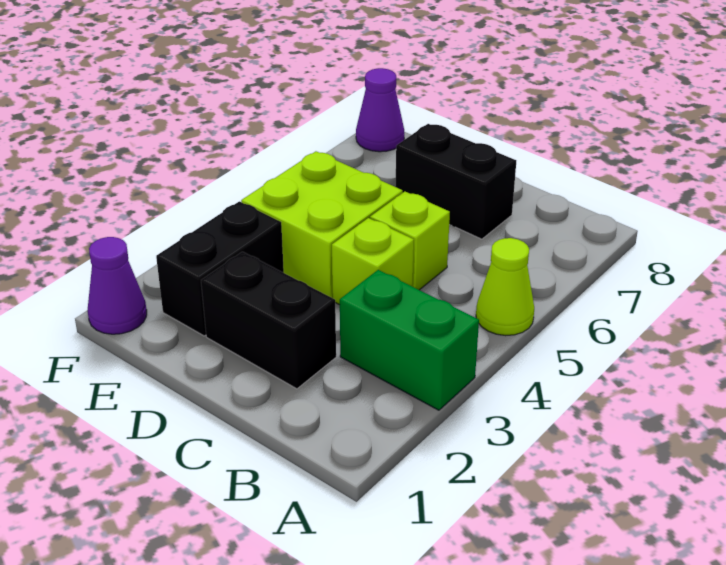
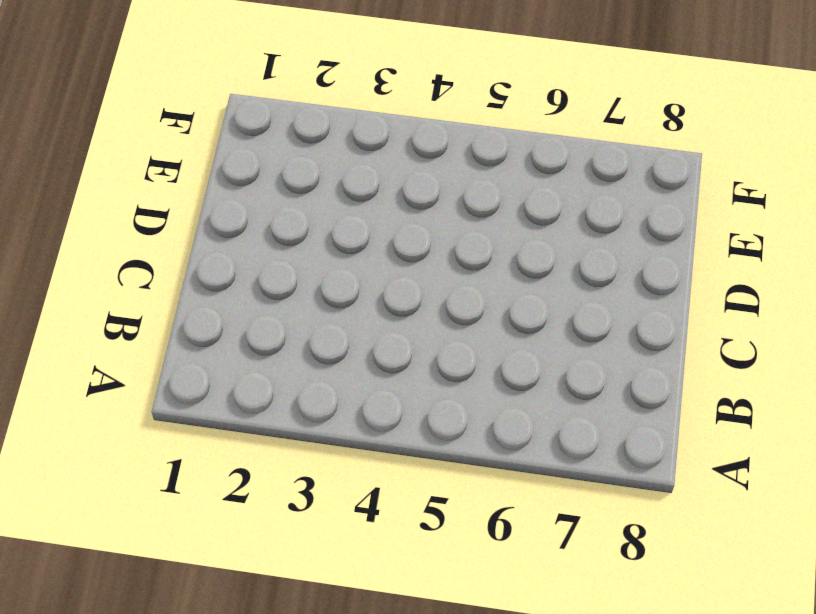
none -> green 1x2 brick [340,270,479,410]
none -> lime 1x1 cone [476,238,534,336]

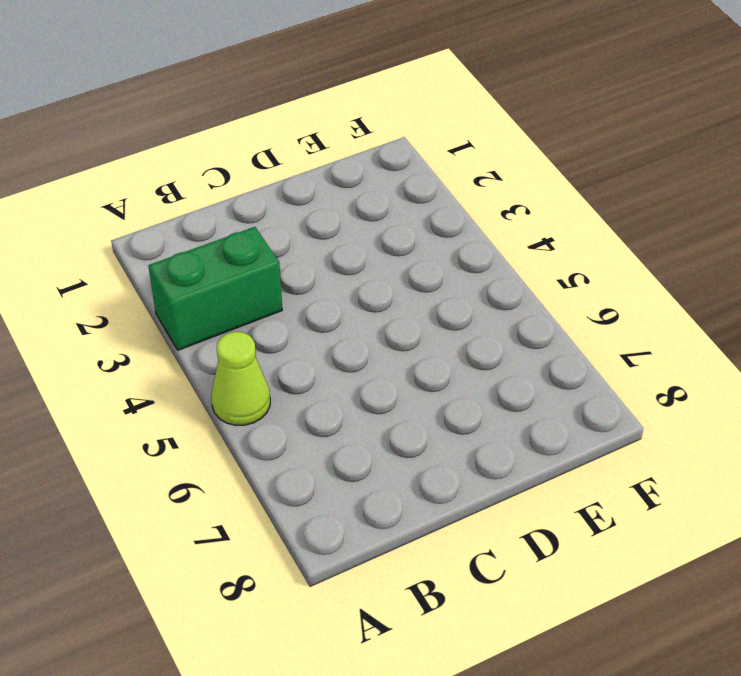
none -> black 1x2 brick [201,252,336,389]
none -> lime 1x1 brick [332,218,414,305]

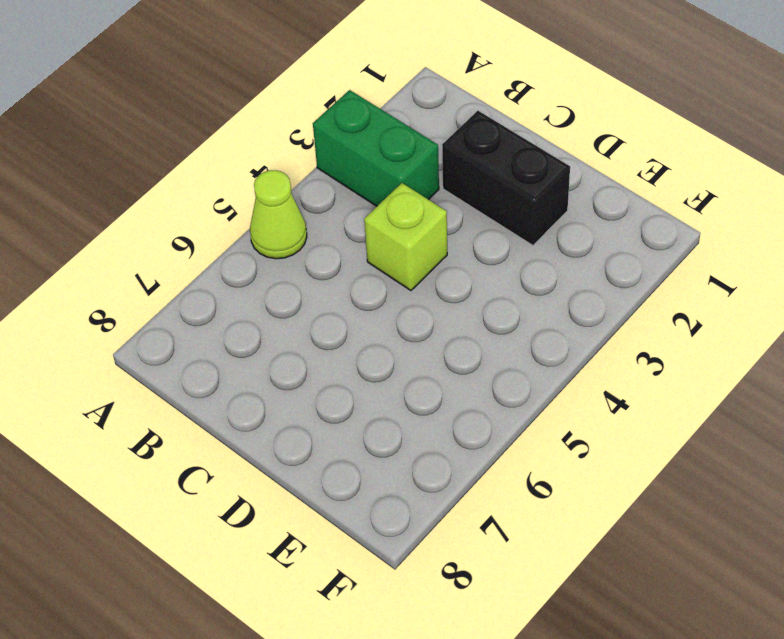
none -> lime 1x1 brick [370,192,450,290]
none -> black 1x2 brick [396,124,516,239]

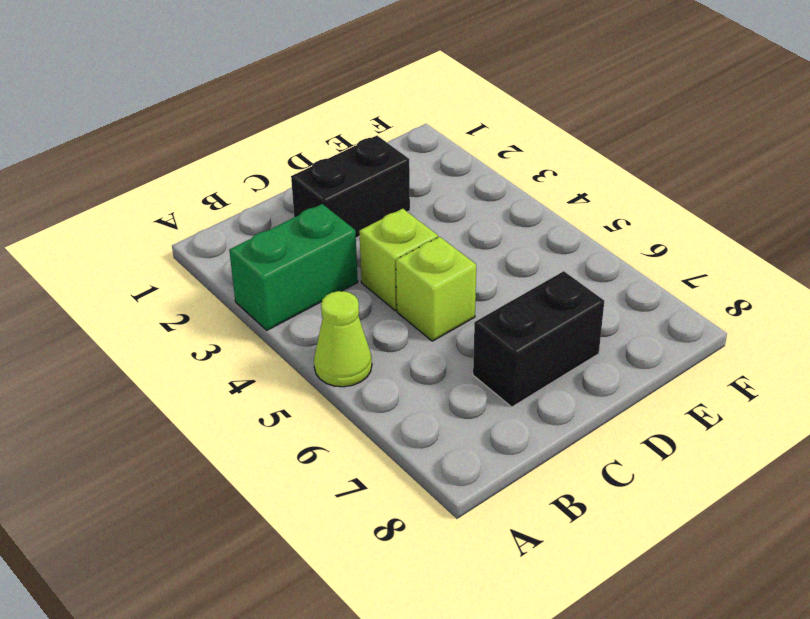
none -> lime 2x2 brick [241,151,403,298]
none -> black 1x2 brick [156,201,284,336]

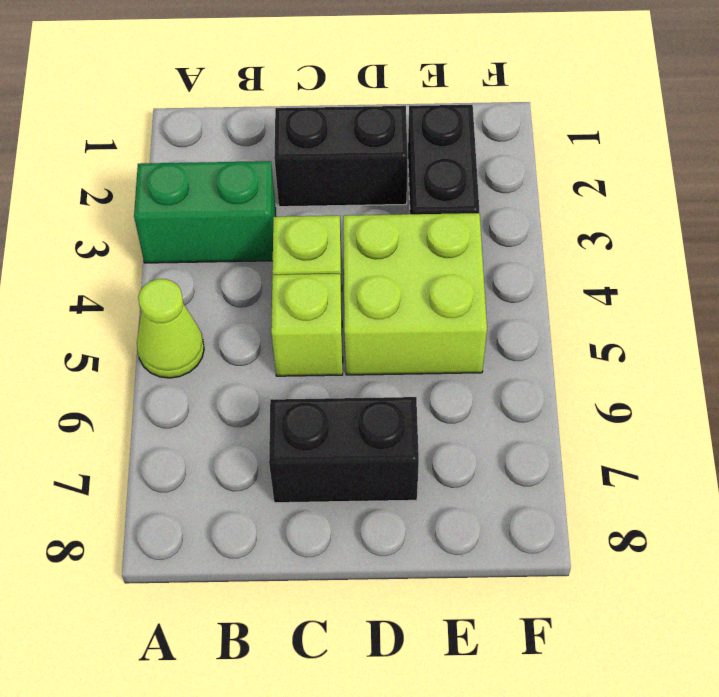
none -> purple 1x1 cone [88,237,147,334]
none -> purple 1x1 cone [356,68,404,152]

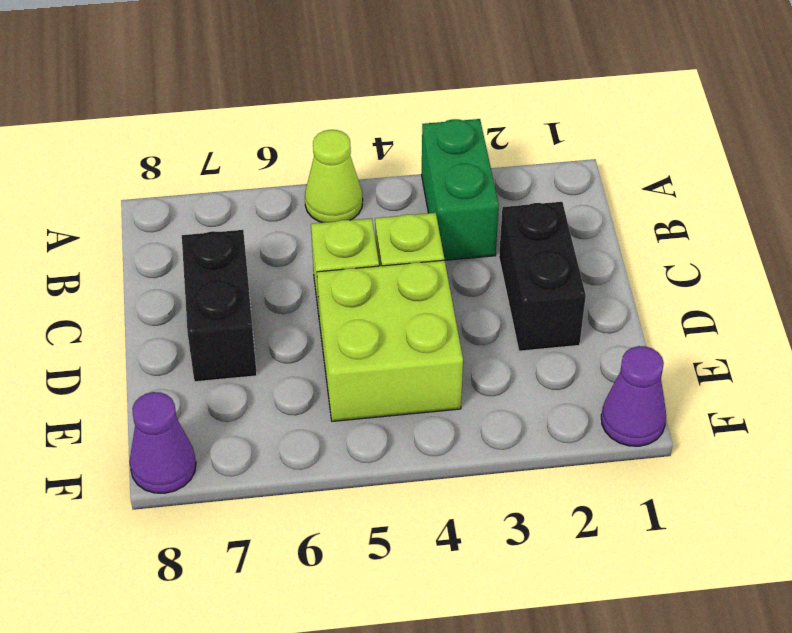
none -> black 1x2 brick [156,201,284,336]

